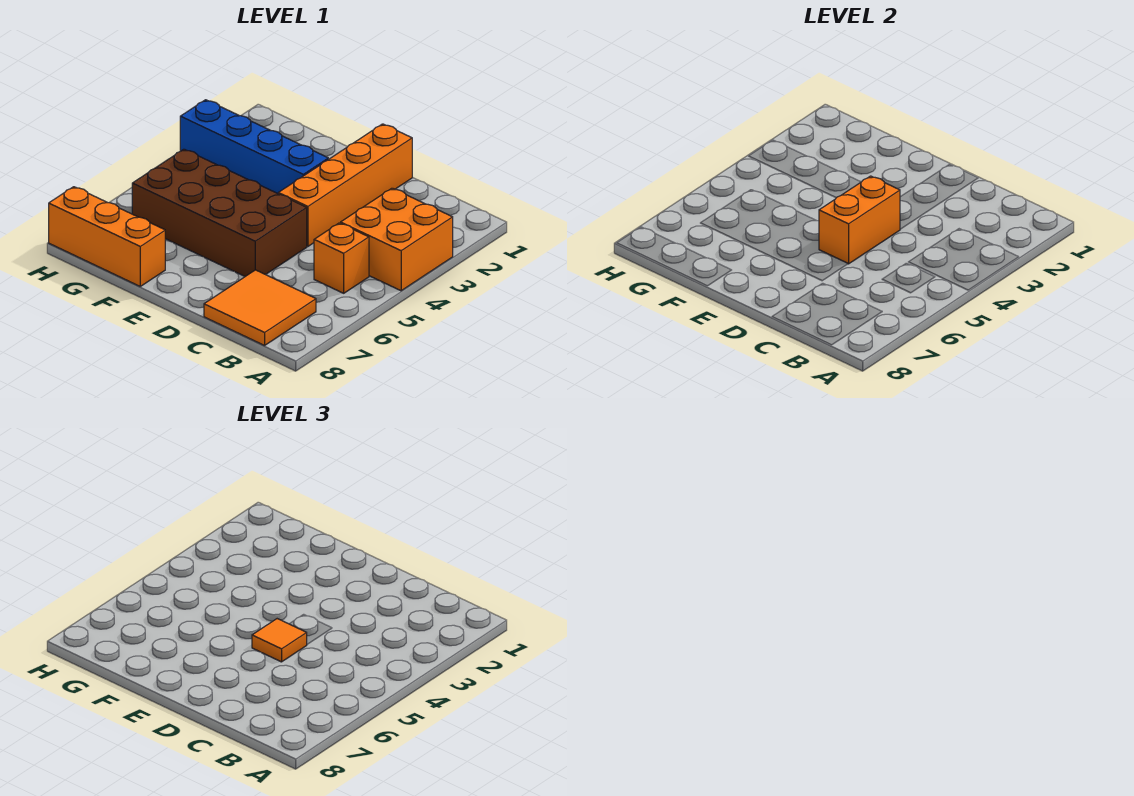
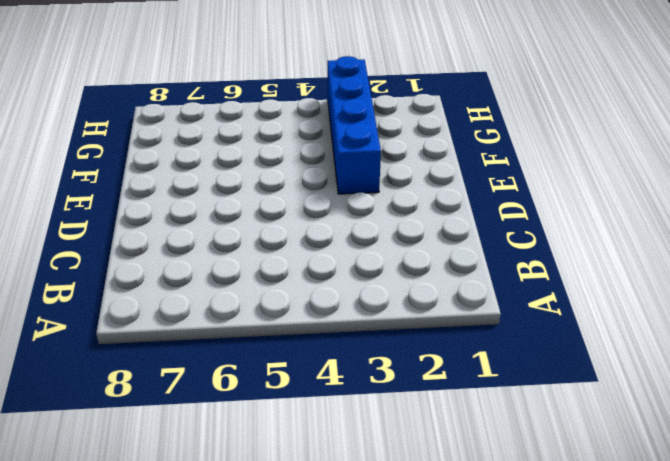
none -> orange 2x2 brick [341,188,453,291]
none -> orange 1x1 brick [314,223,369,293]

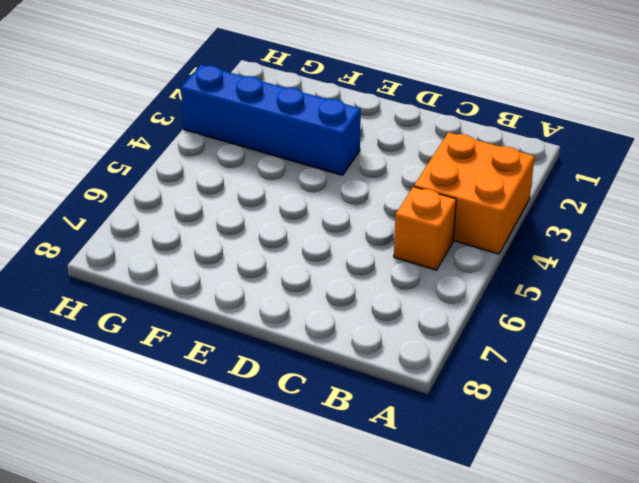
none -> orange 2x2 tile [204,270,316,345]
none -> orange 1x4 brick [278,124,412,246]

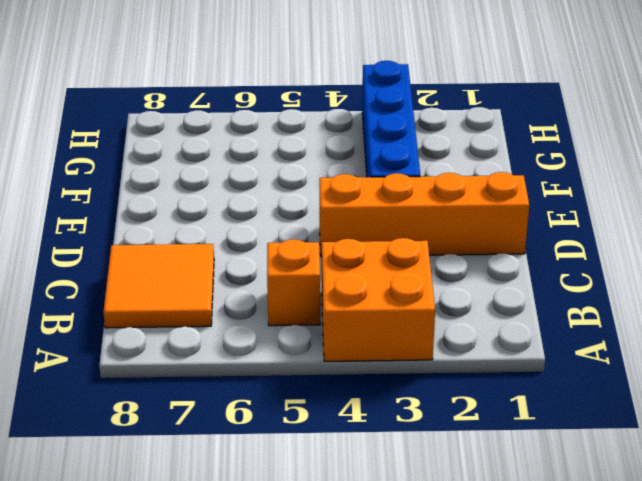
none -> brown 2x4 brick [132,149,307,276]
none -> orange 1x3 brick [49,187,165,286]

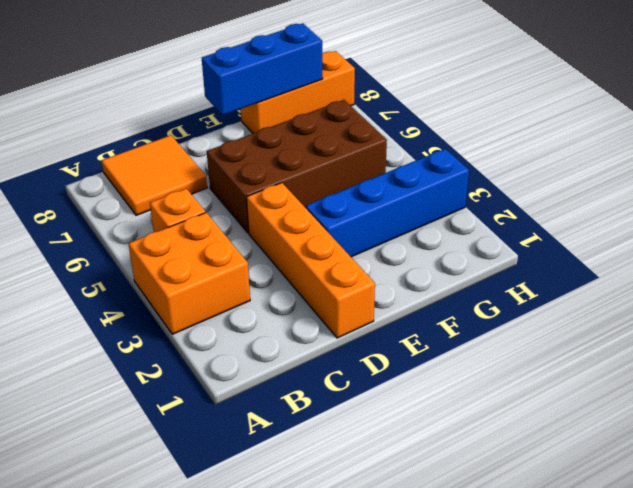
blue 1x3 brick [202,23,323,115] -> none
none -> orange 1x2 brick [819,176,900,264]
none -> orange 1x1 tile [252,619,307,662]

